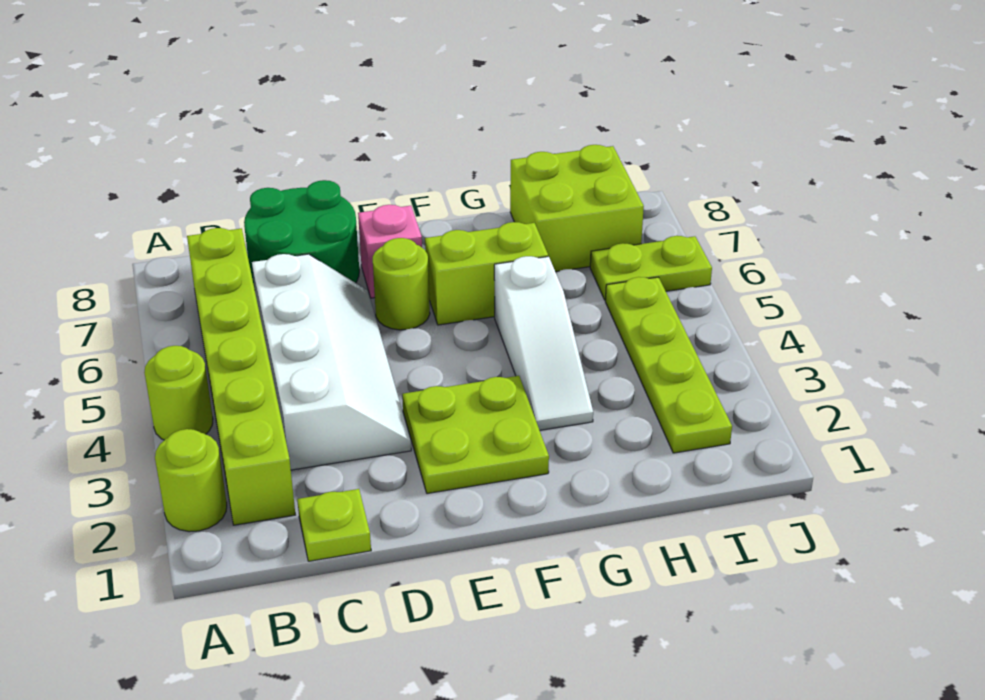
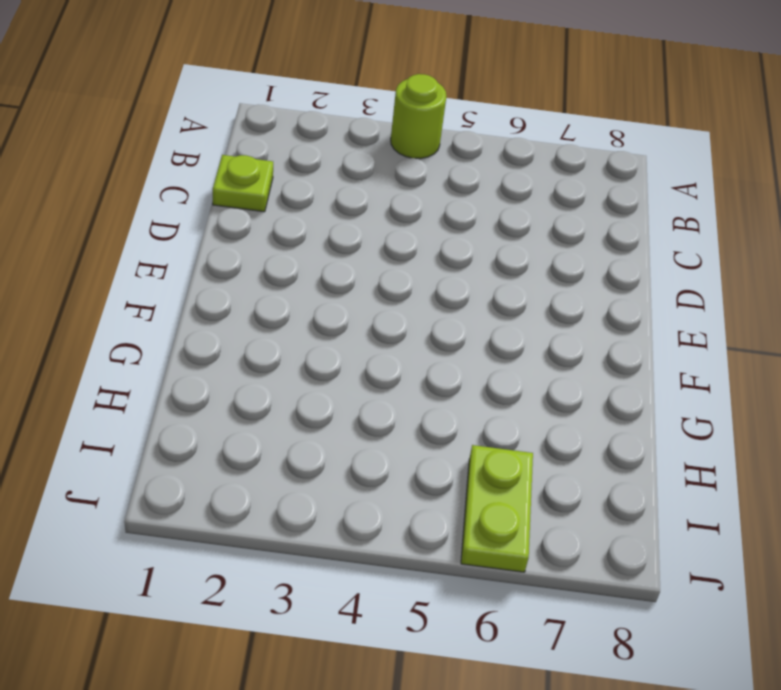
none -> lime 1x1 round brick [155,429,227,532]
none -> lime 1x6 brick [187,228,295,525]
none -> white 2x4 slope [252,254,411,470]

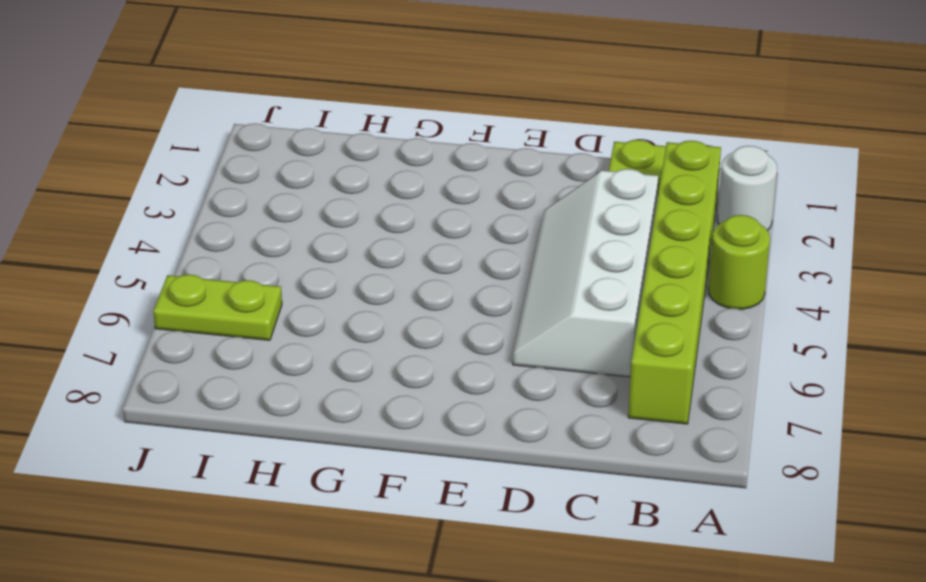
white 1x1 round brick [718,146,777,231] -> lime 1x1 round brick [155,429,227,532]
none -> green 2x2 round brick [244,180,359,289]
none -> lime 2x2 plate [402,376,549,494]
none -> lime 1x1 round brick [373,238,430,330]

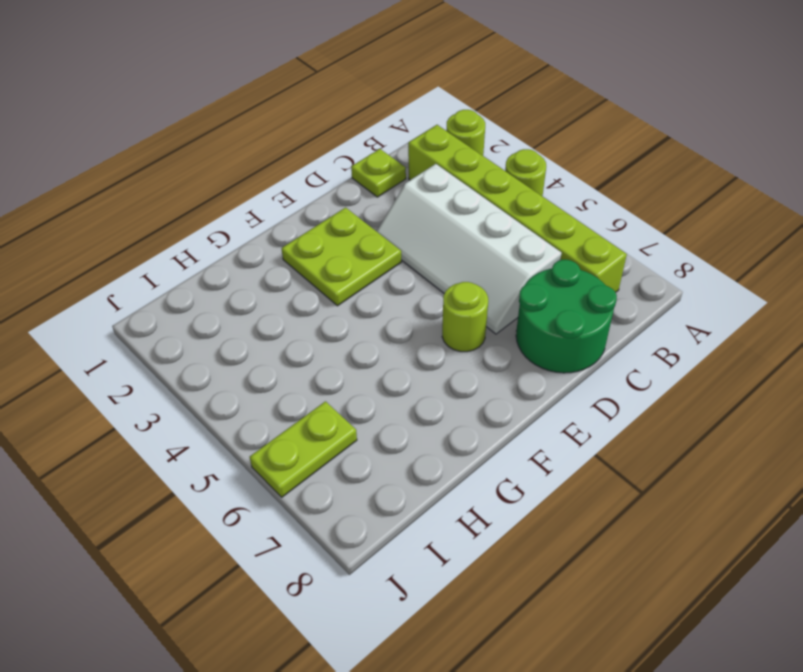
none -> pink 1x1 brick [358,205,422,298]
none -> lime 1x2 brick [425,222,548,325]
none -> white 1x3 slope [494,256,593,430]

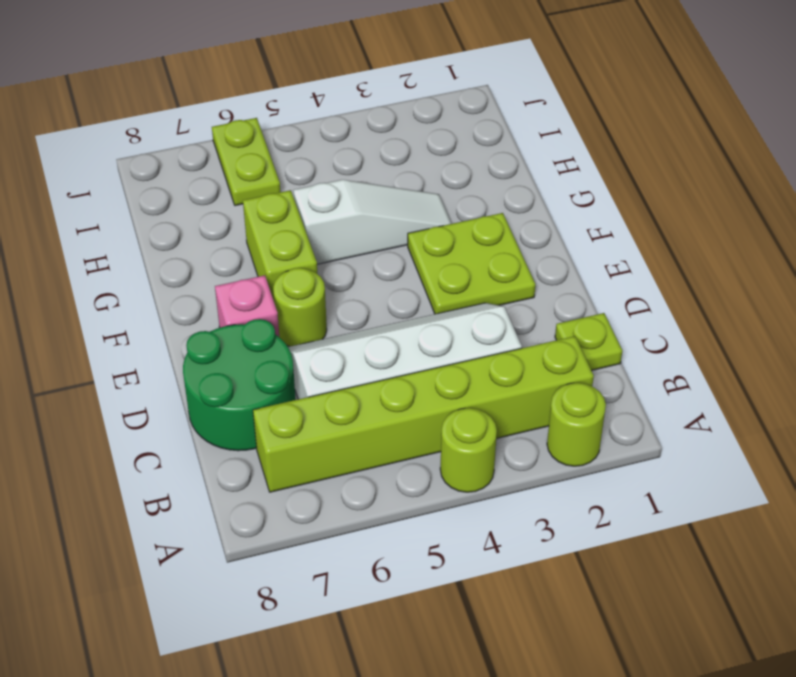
none -> lime 2x2 brick [510,145,644,272]
none -> lime 1x4 plate [605,277,732,453]

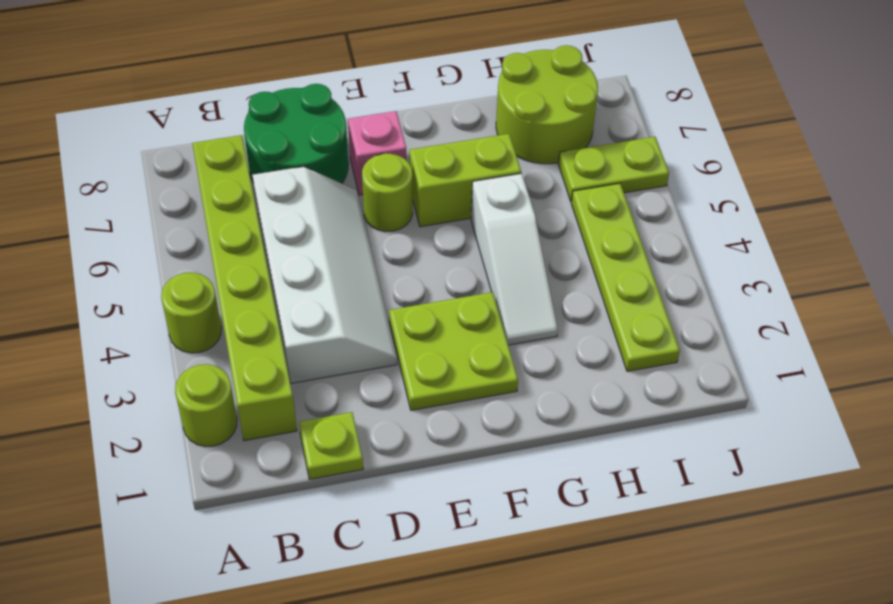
lime 2x2 round brick [496,45,598,164] -> lime 2x2 brick [510,145,644,272]

